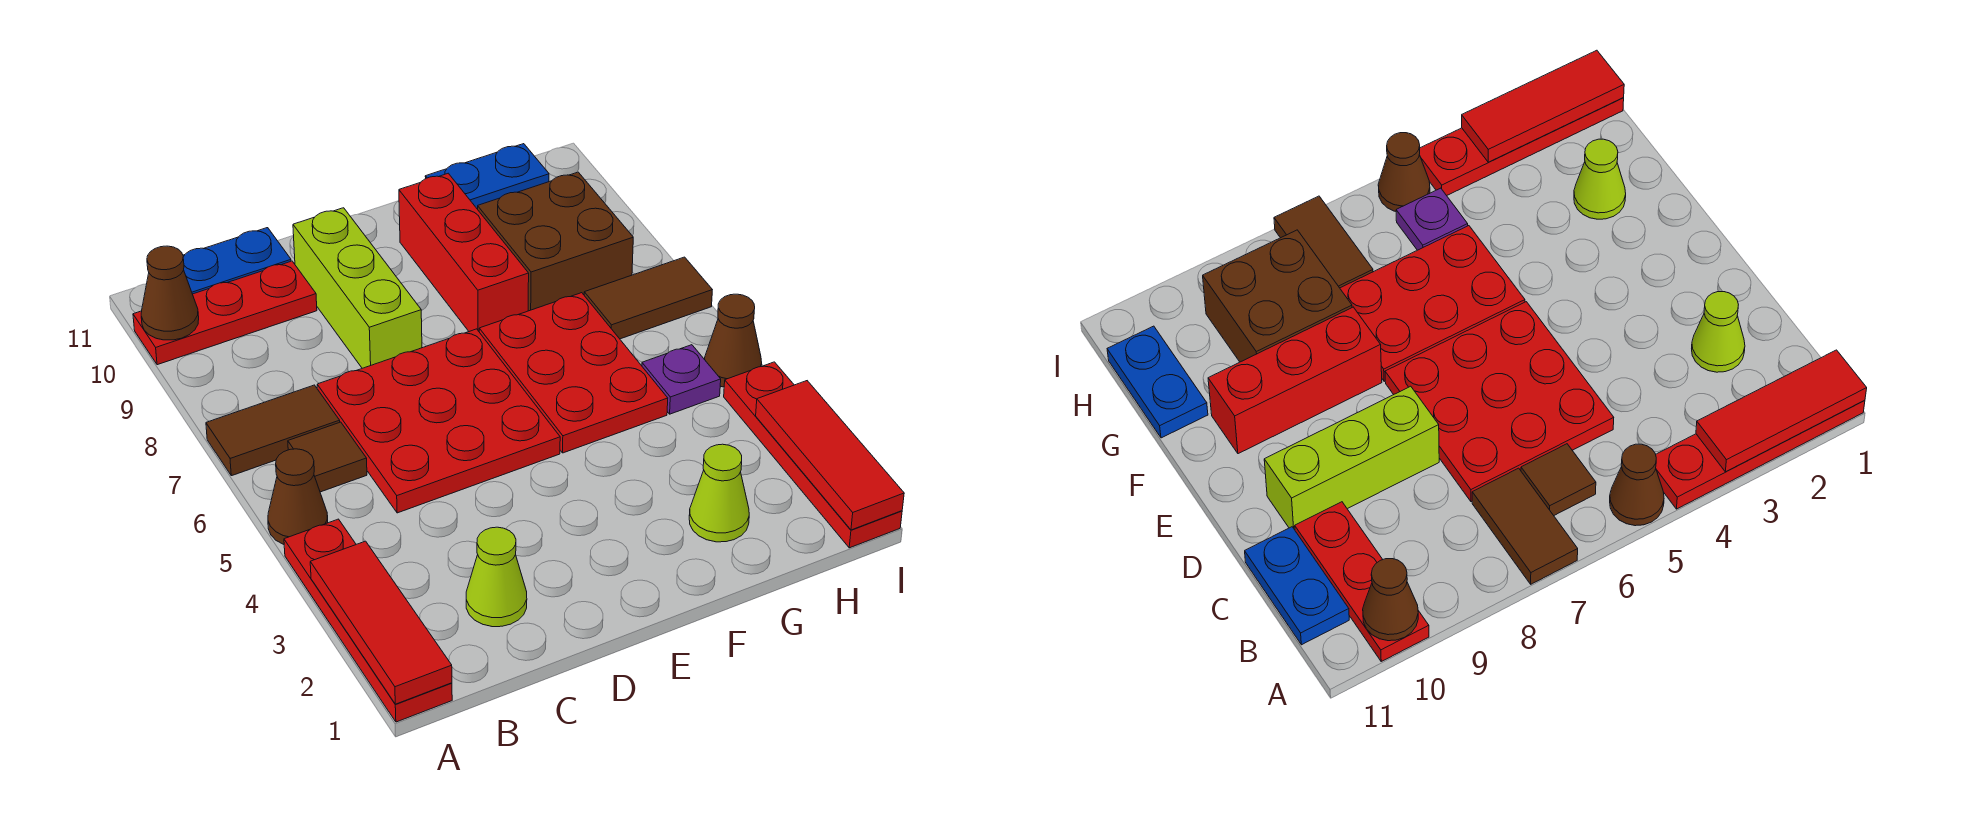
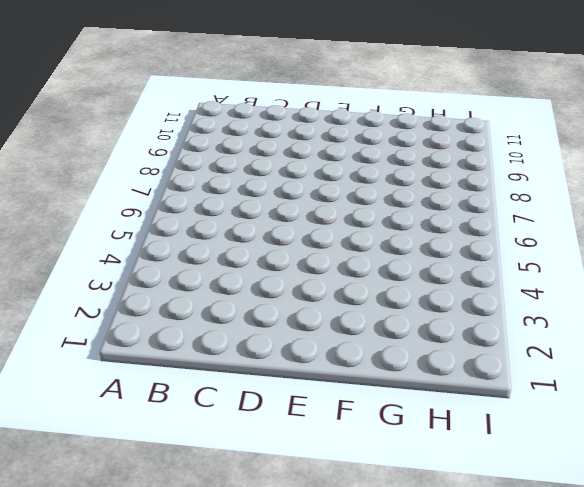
none -> red 1x4 plate [284,519,452,722]
none -> brown 1x1 cone [268,449,328,544]
none -> brown 1x2 tile [206,385,340,476]

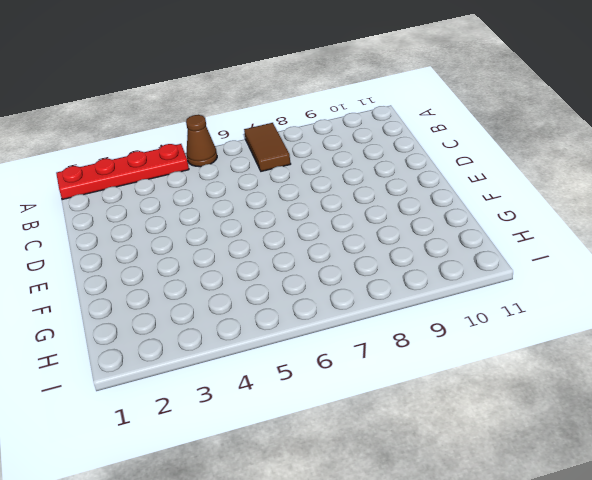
none -> red 1x3 plate [133,261,317,365]
none -> brown 1x1 tile [288,422,367,492]
none -> blue 1x2 plate [183,228,291,294]

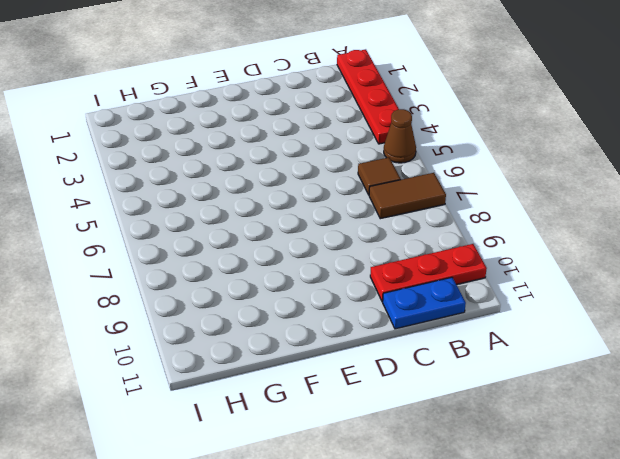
none -> lime 1x1 cone [466,527,527,627]
none -> red 3x3 plate [317,329,560,513]
none -> lime 1x3 brick [293,208,422,368]

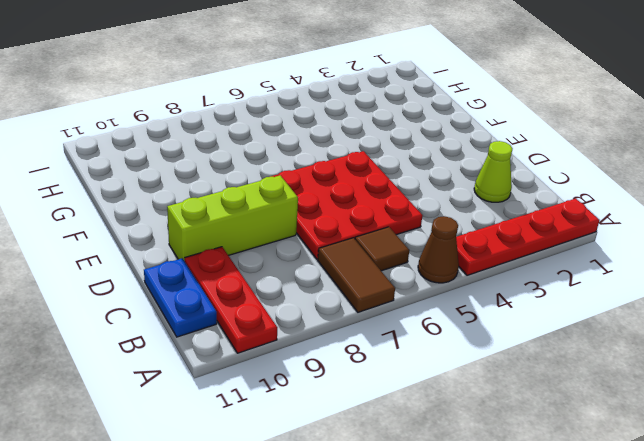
none -> red 2x3 plate [479,293,668,453]
none -> red 1x3 brick [399,173,529,331]
none -> lime 1x1 cone [689,444,749,542]

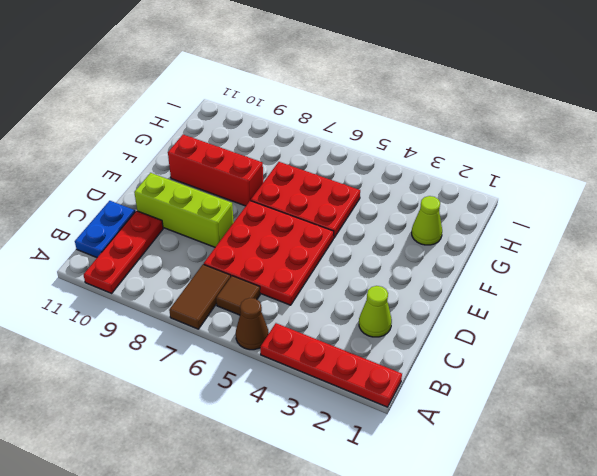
none -> brown 2x2 brick [478,172,633,311]
none -> blue 1x2 plate [425,144,549,209]
none -> purple 1x1 plate [642,345,721,414]

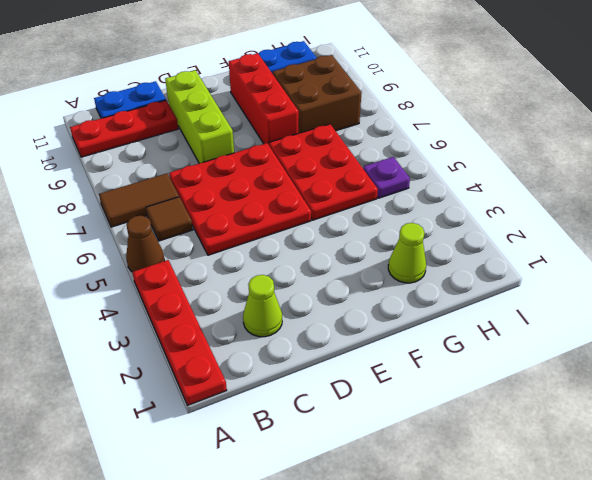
none -> brown 1x2 tile [584,257,712,339]
none -> red 1x4 plate [724,362,902,548]
none -> brown 1x1 cone [705,294,762,387]

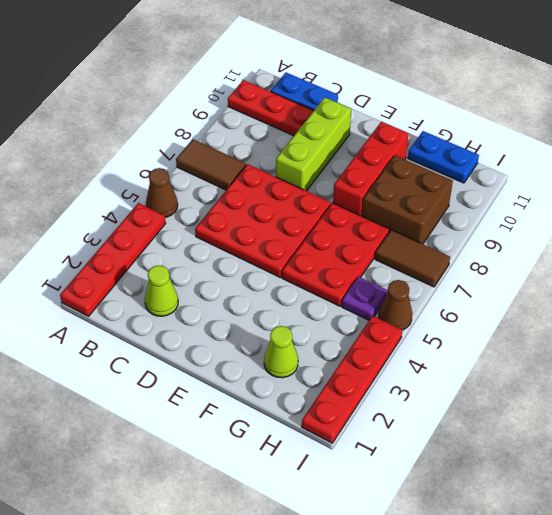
none -> brown 1x1 tile [288,422,367,492]
none -> red 1x3 tile [310,541,452,704]
none -> brown 1x1 cone [141,246,199,340]

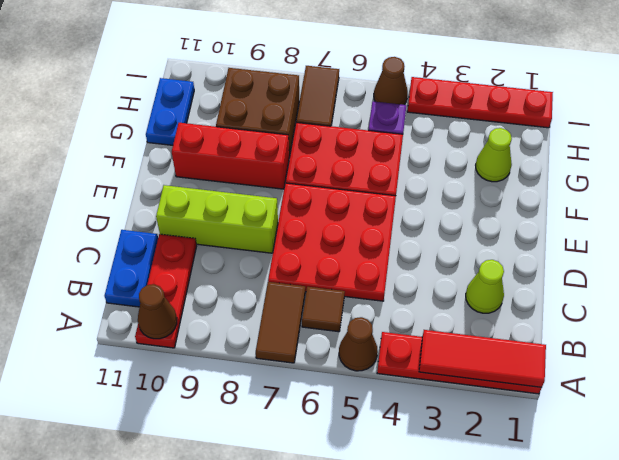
none -> red 1x3 tile [756,381,904,530]

